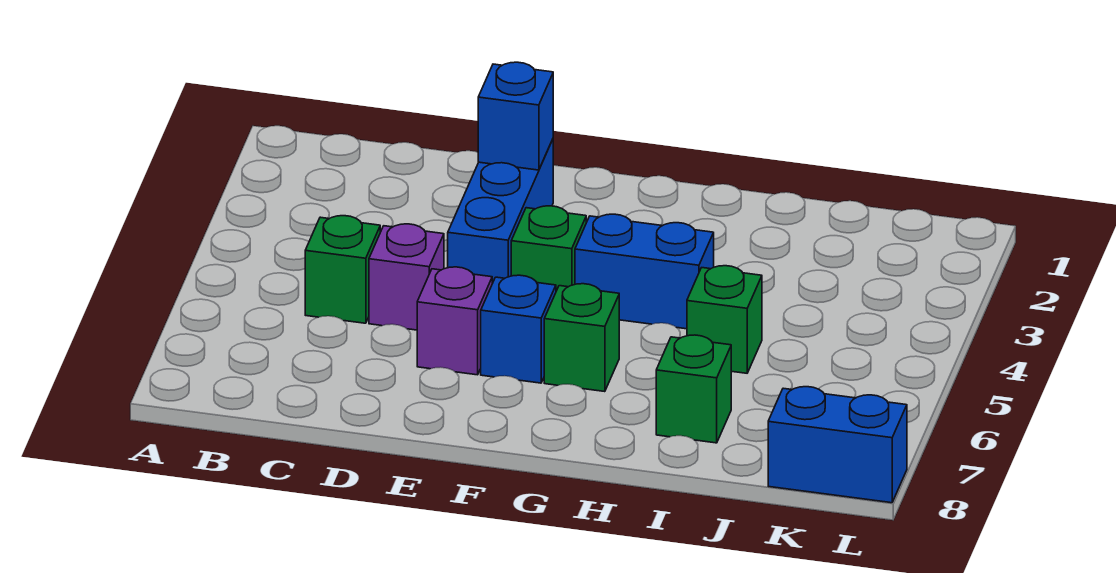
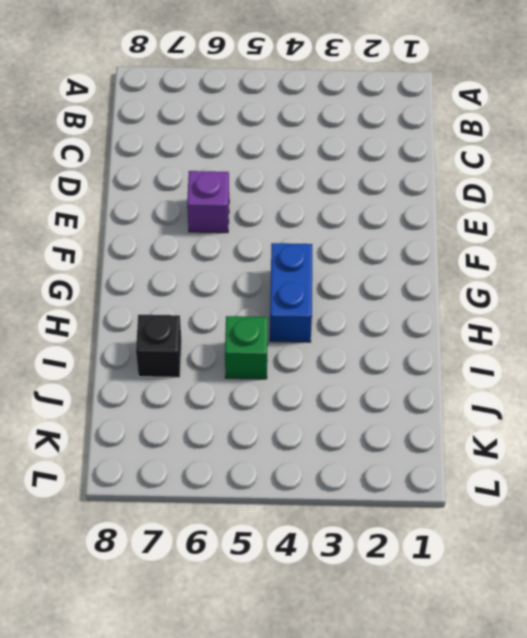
black 1x1 brick [136,315,182,377] -> green 1x1 brick [656,335,731,443]
none -> green 1x1 brick [305,216,380,323]
none -> purple 1x1 brick [369,224,444,330]
none -> blue 1x3 brick [448,139,553,283]

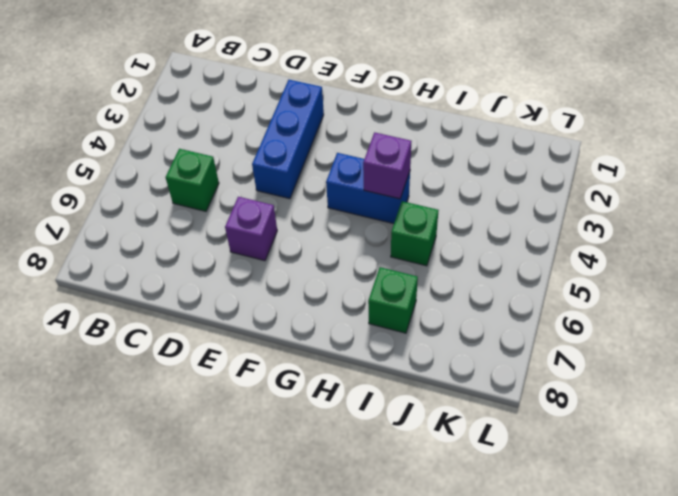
purple 1x1 brick [363,132,411,199] -> purple 1x1 brick moved to [369,224,444,330]
none -> green 1x1 brick [511,206,586,291]
none -> blue 1x1 brick [481,275,556,383]
none -> green 1x1 brick [544,284,619,392]

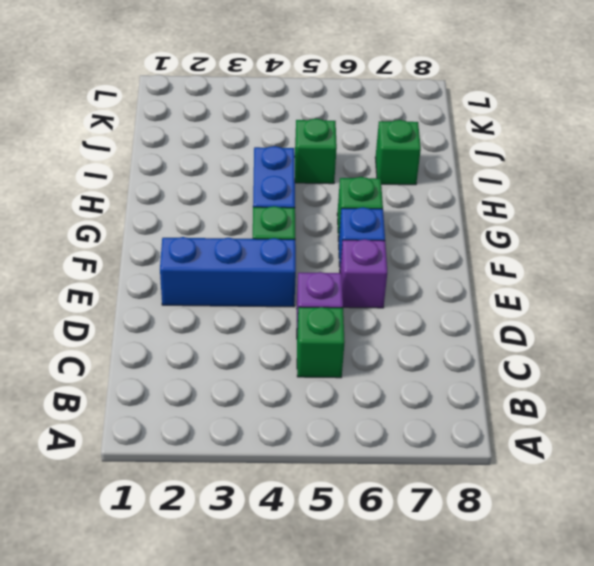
none -> blue 1x2 brick [768,387,907,503]
none -> blue 1x1 brick [478,62,553,170]

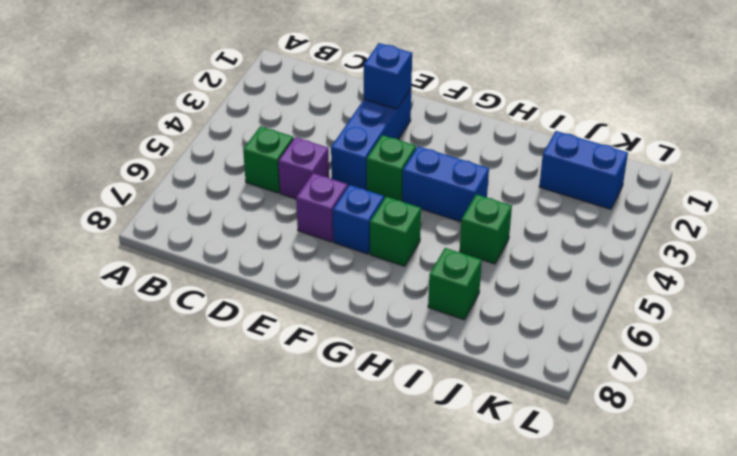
blue 1x2 brick [539,131,628,209] -> blue 1x2 brick moved to [768,387,907,503]

